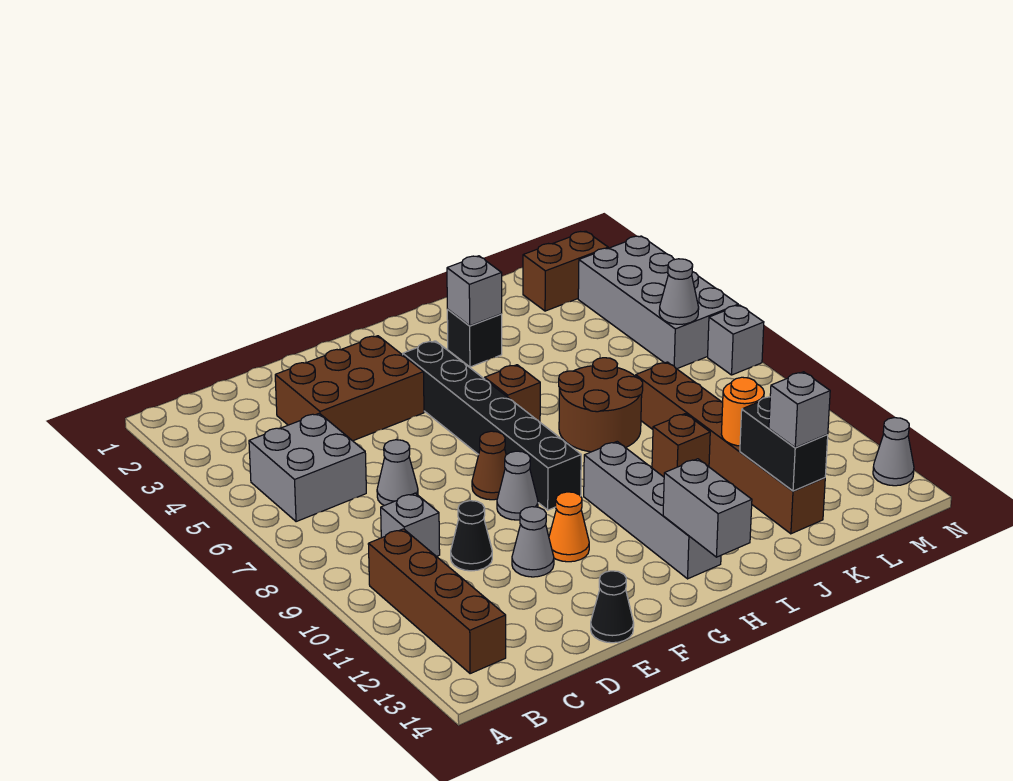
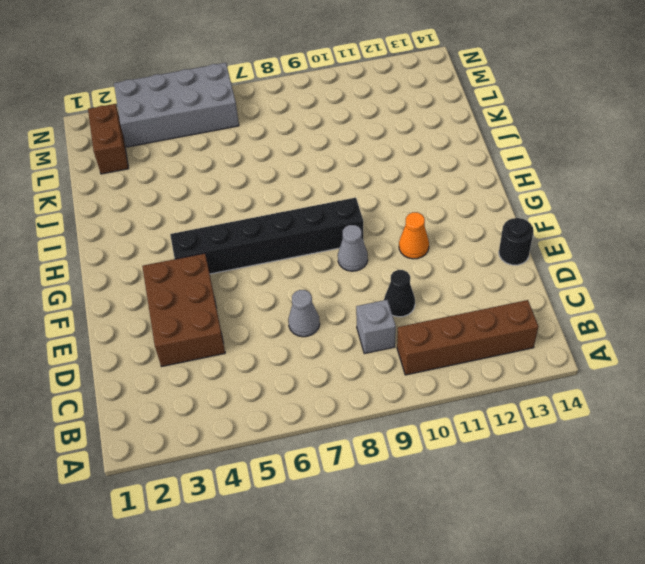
black 1x1 round brick [499,218,534,265] -> black 1x1 cone [591,571,634,643]
none -> grey 2x2 brick [249,413,366,522]
none -> grey 1x1 cone [512,507,554,577]
none -> brown 1x1 cone [472,431,506,500]

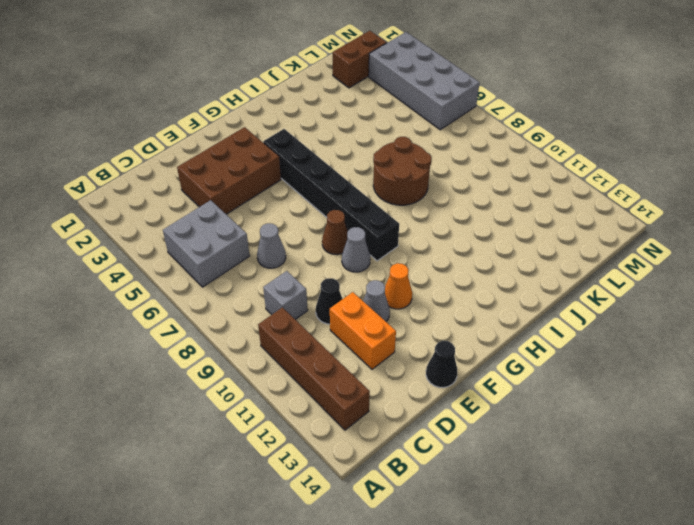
orange 1x2 brick [330,292,396,369] -> none
none -> brown 1x1 brick [485,365,540,422]
none -> grey 1x4 brick [584,442,721,579]
none -> black 1x1 brick [447,310,502,367]

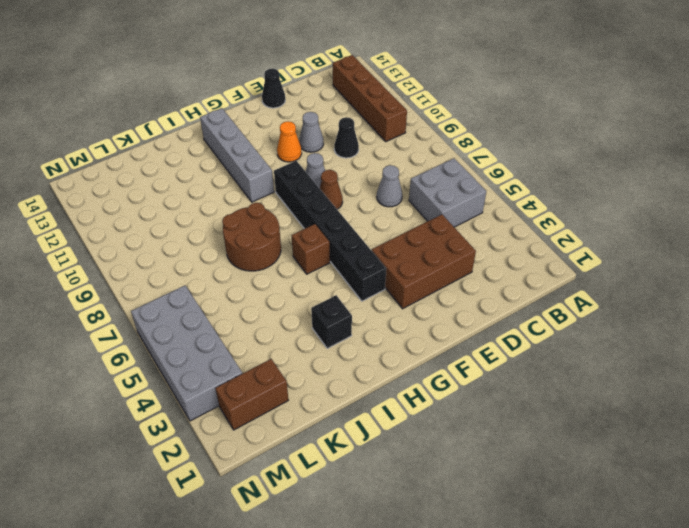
none -> grey 1x1 brick [381,493,440,557]
none -> brown 1x1 brick [652,414,710,477]
none -> brown 1x6 brick [636,362,825,534]

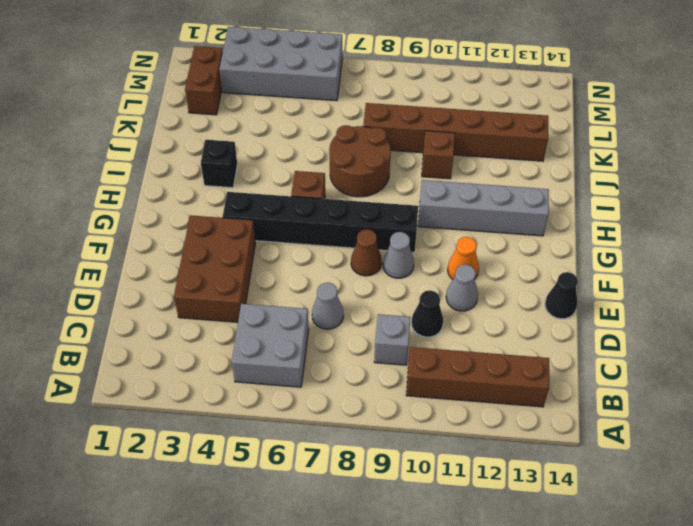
none -> grey 1x1 brick [708,305,764,375]
none -> grey 1x1 cone [873,418,914,486]
none -> grey 1x2 brick [663,459,752,557]

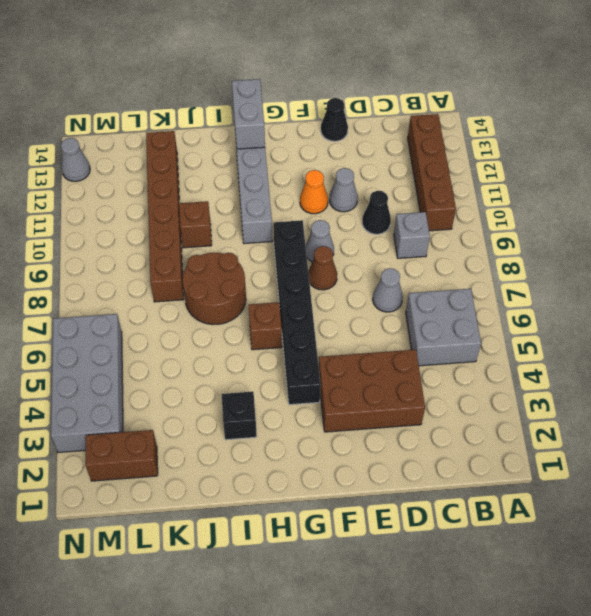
none -> grey 1x1 brick [708,305,764,375]
none -> grey 1x1 brick [447,256,502,326]
none -> orange 1x1 round brick [721,377,764,446]

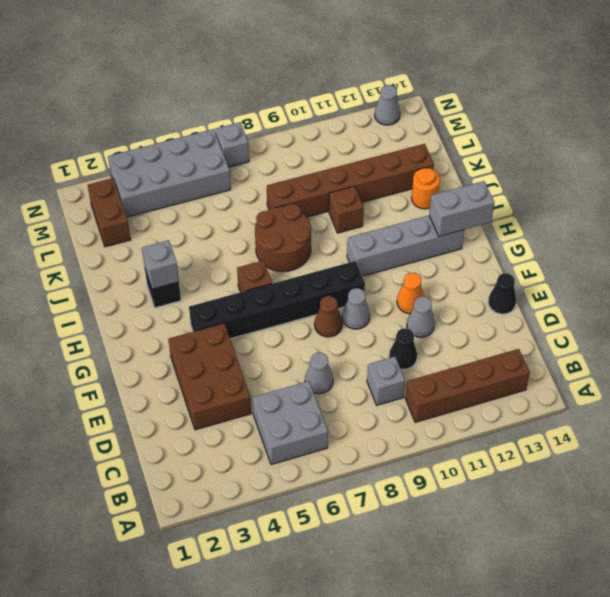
orange 1x1 round brick [411,168,440,209] -> orange 1x1 round brick moved to [721,377,764,446]
none -> black 1x2 brick [740,397,828,491]
none -> grey 1x1 cone [659,259,699,324]
none -> grey 1x1 brick [769,372,830,448]

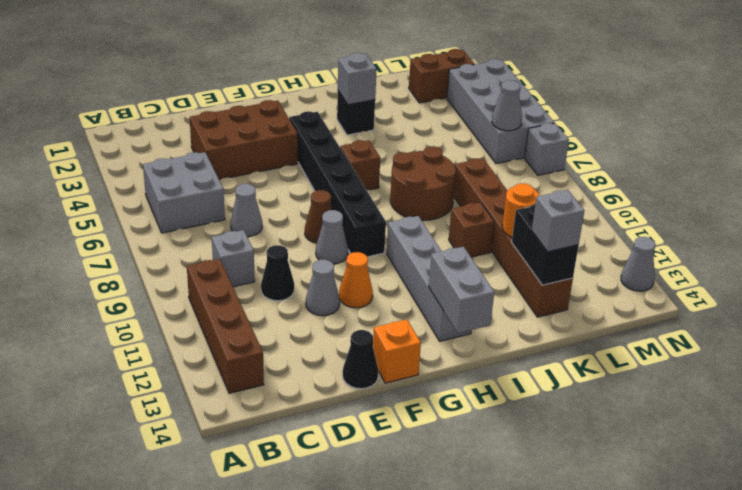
orange 1x1 brick [373,319,421,383] -> none

